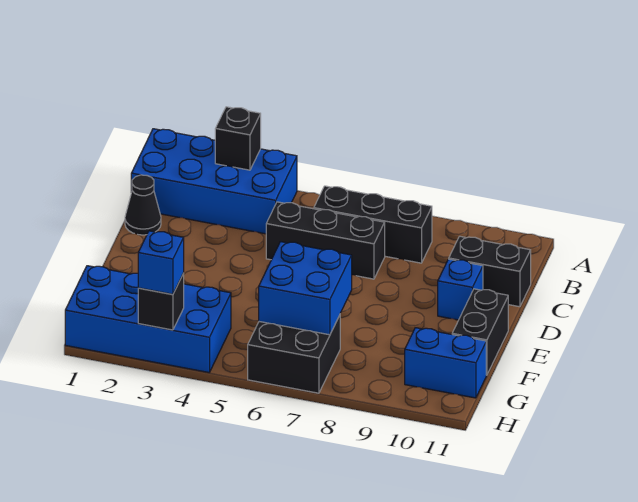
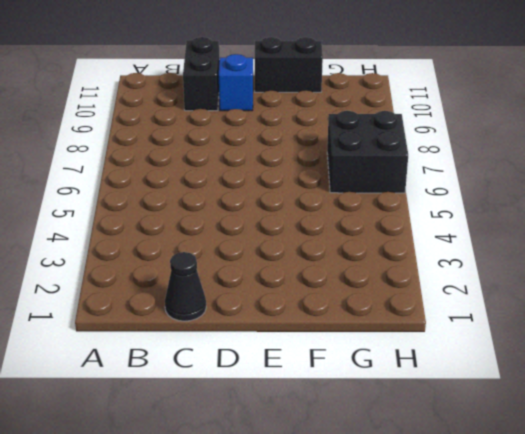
none -> blue 2x4 brick [131,129,297,234]
none -> black 1x3 brick [314,186,432,263]
none -> black 1x3 brick [266,202,385,279]

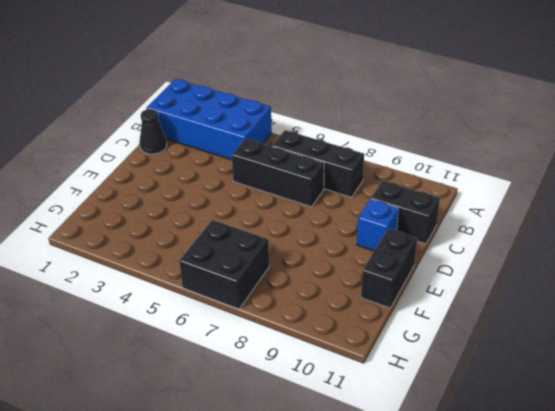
none -> blue 2x4 brick [65,266,231,372]
none -> blue 1x2 brick [405,328,486,398]
none -> black 1x1 brick [215,107,261,170]

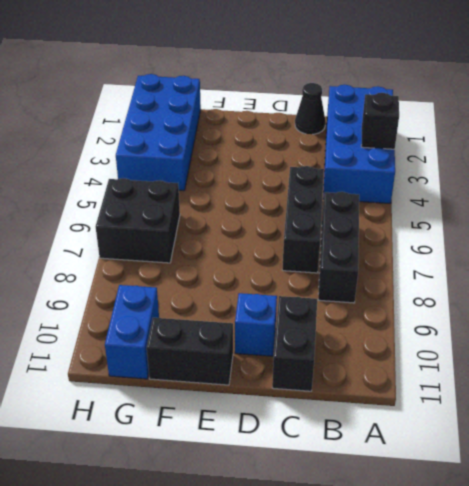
none -> blue 2x2 brick [259,242,352,335]
none -> black 1x1 brick [138,273,184,330]
none -> blue 1x1 brick [138,231,184,294]

